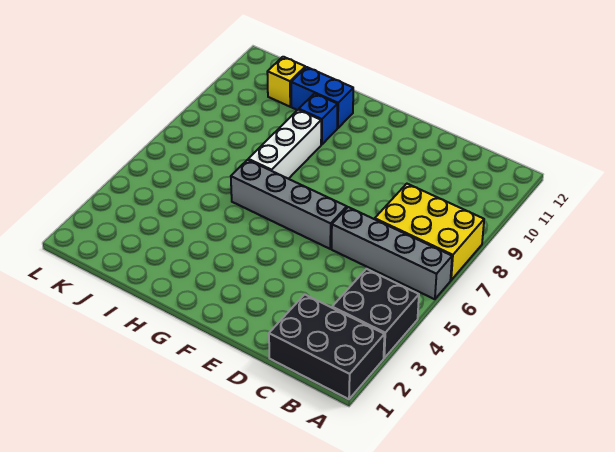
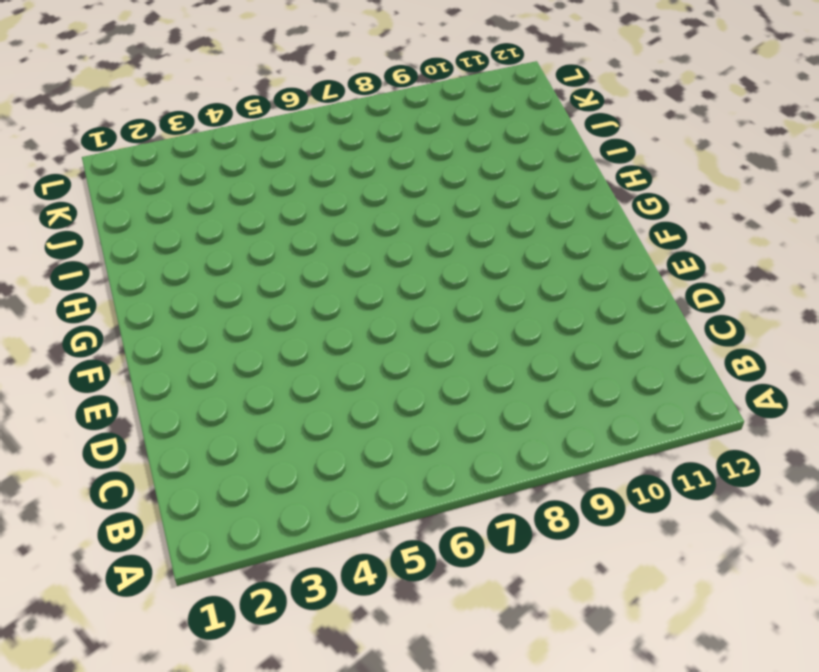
none -> black 2x3 brick [269,295,385,399]
none -> black 2x2 brick [332,269,419,358]

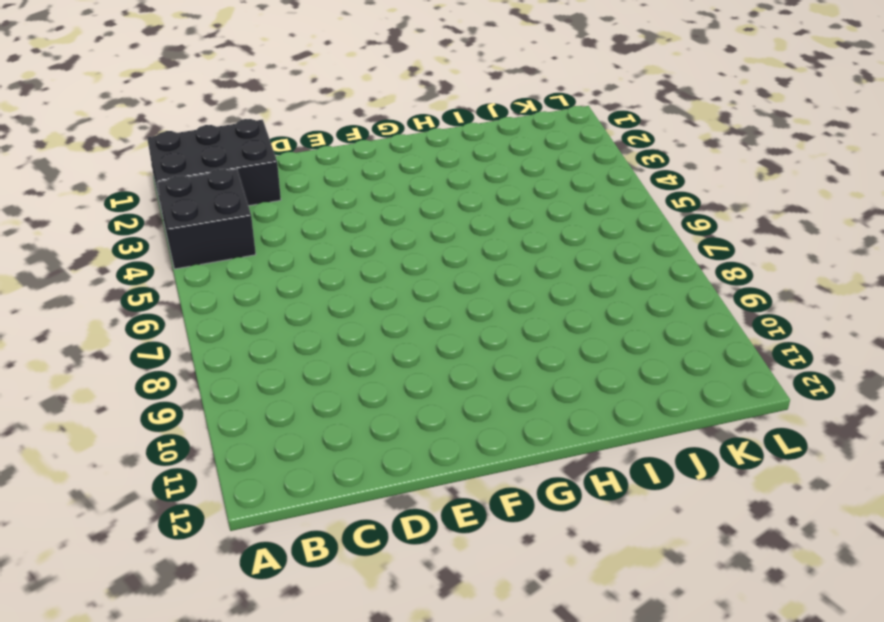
none -> grey 1x4 brick [332,207,452,299]
none -> yellow 2x3 brick [375,184,484,280]

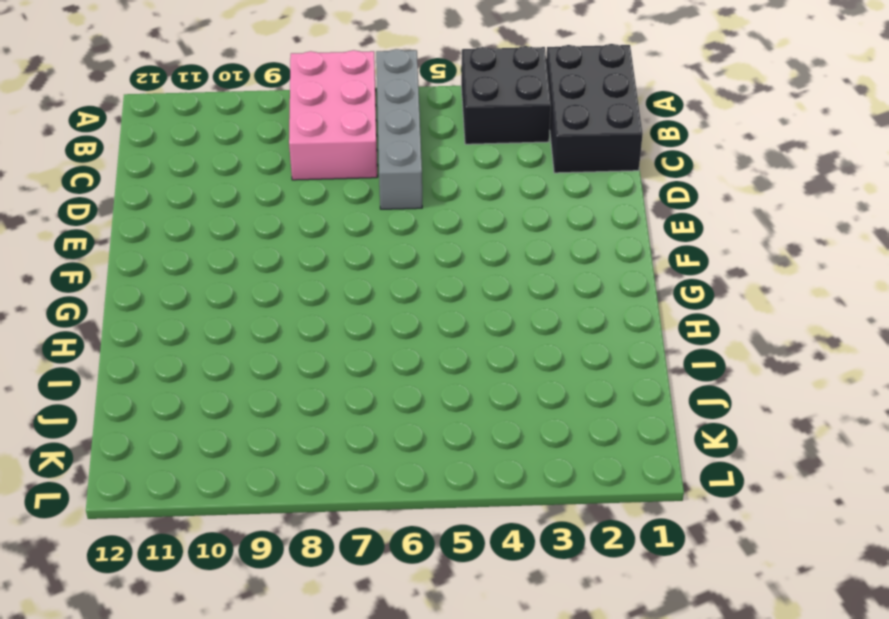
pink 2x3 brick [289,50,377,180] -> yellow 2x3 brick [375,184,484,280]
none -> grey 1x4 brick [231,160,347,249]
none -> white 1x3 brick [248,110,321,179]

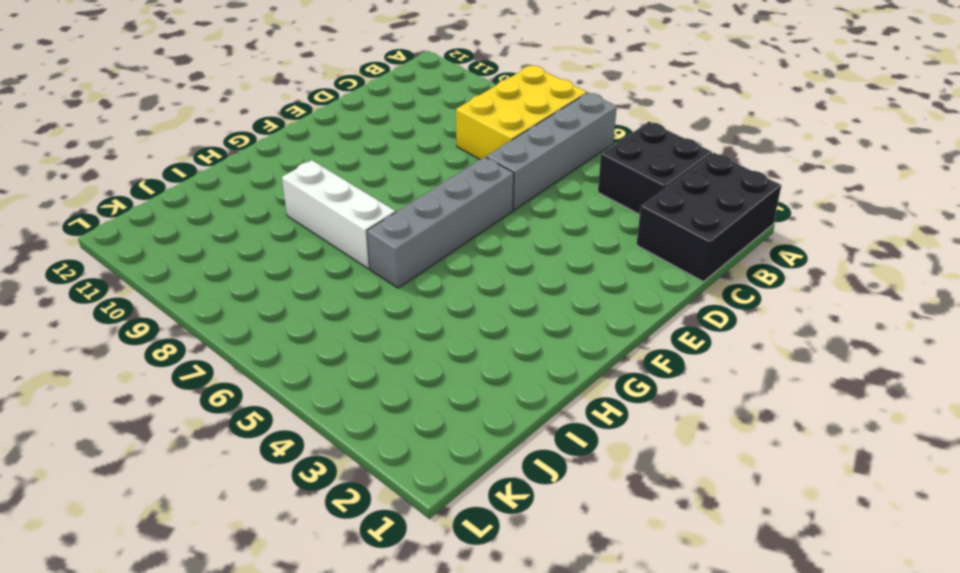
none -> blue 1x1 brick [299,94,338,145]
none -> blue 1x2 brick [291,67,354,128]

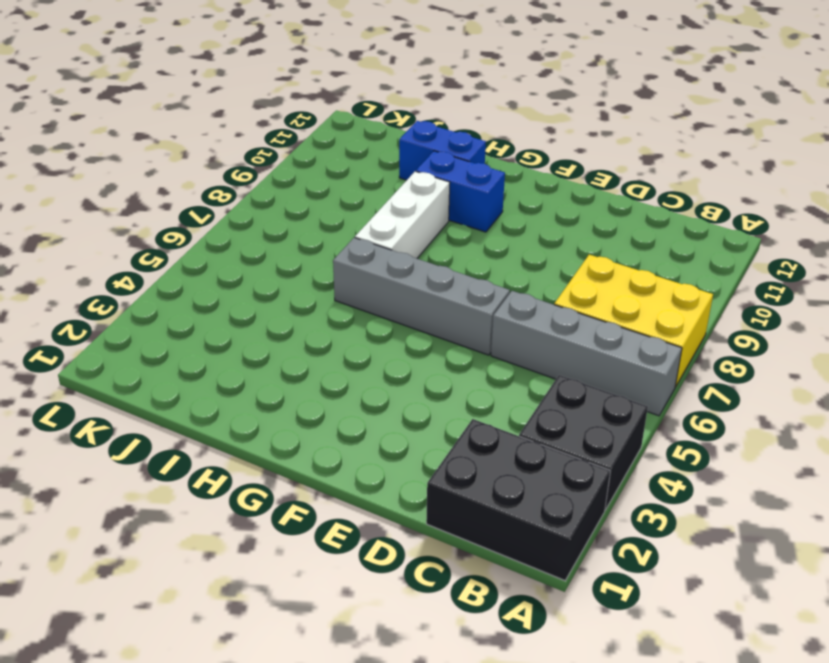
blue 1x2 brick [416,151,505,232] -> blue 1x1 brick [299,94,338,145]
none -> yellow 1x1 brick [267,57,305,107]

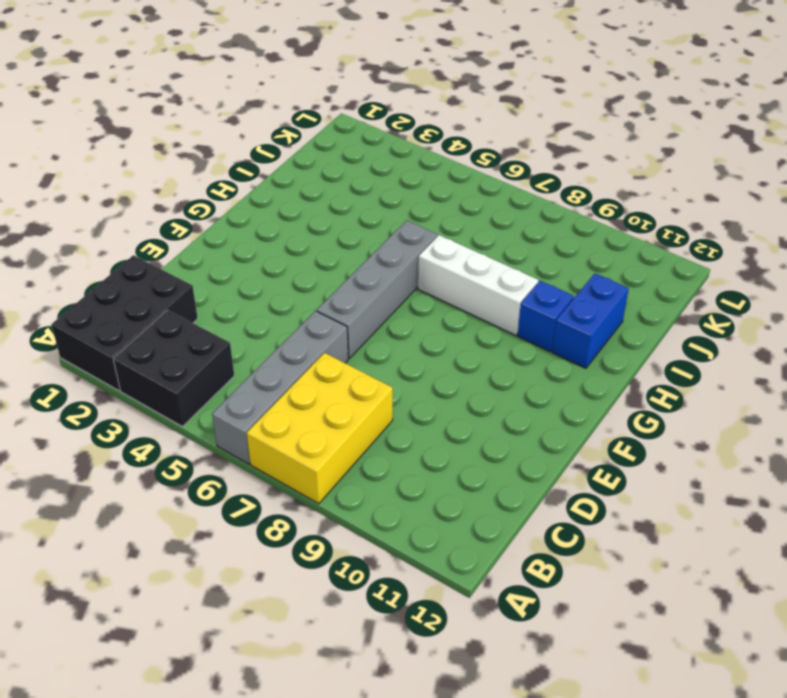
none -> yellow 1x1 brick [267,57,305,107]

